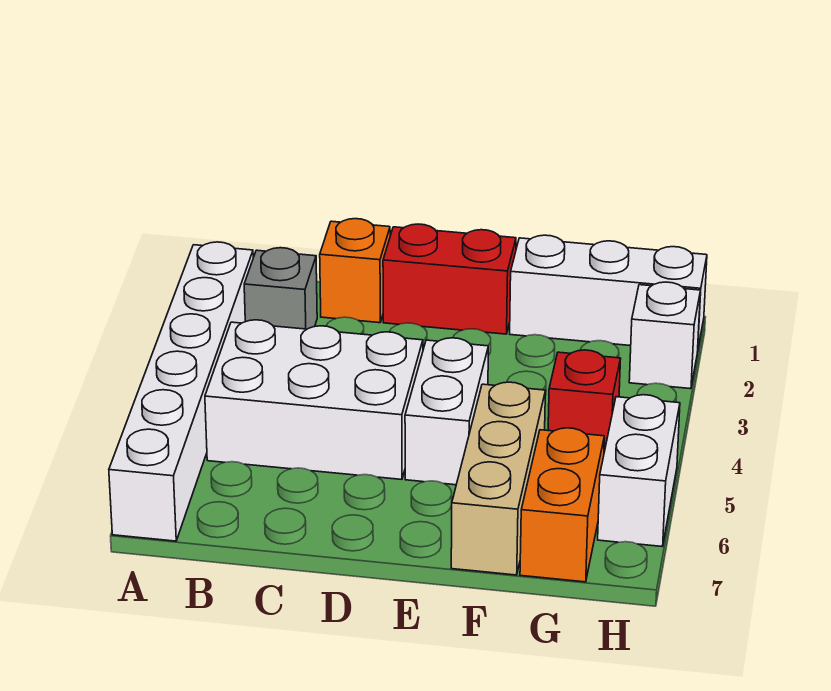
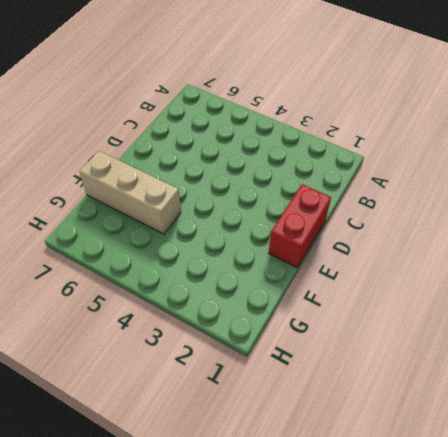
none -> white 1x6 brick [109,242,253,541]
none -> grey 1x1 brick [244,248,317,329]
none -> white 2x3 brick [205,320,423,480]

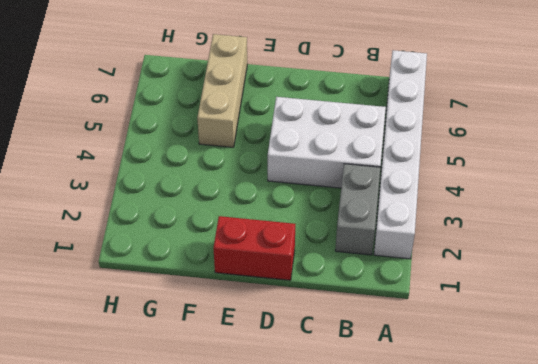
grey 1x2 brick [335,164,380,255] -> grey 1x1 brick [244,248,317,329]
none -> orange 1x1 brick [320,219,390,323]
none -> white 1x2 brick [405,338,488,485]
none -> white 1x3 brick [510,235,707,347]

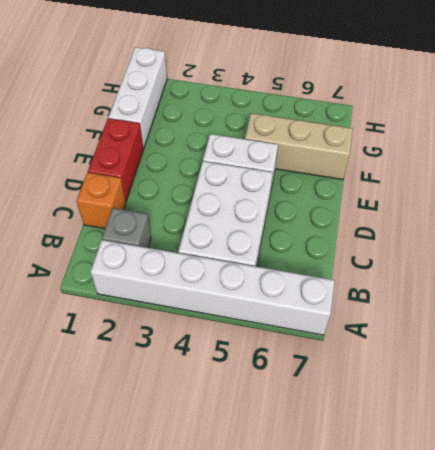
none -> red 1x1 brick [548,350,621,452]
none -> orange 1x2 brick [520,428,604,582]
none -> white 1x1 brick [629,282,701,389]

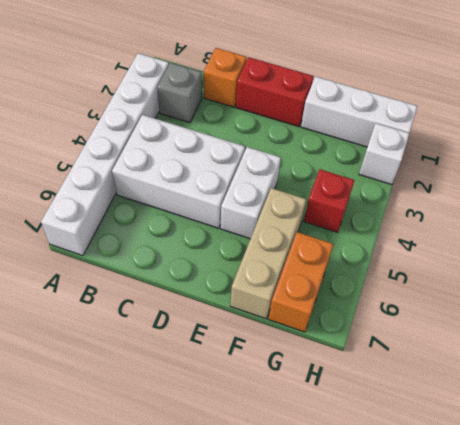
none -> white 1x2 brick [598,395,680,546]

